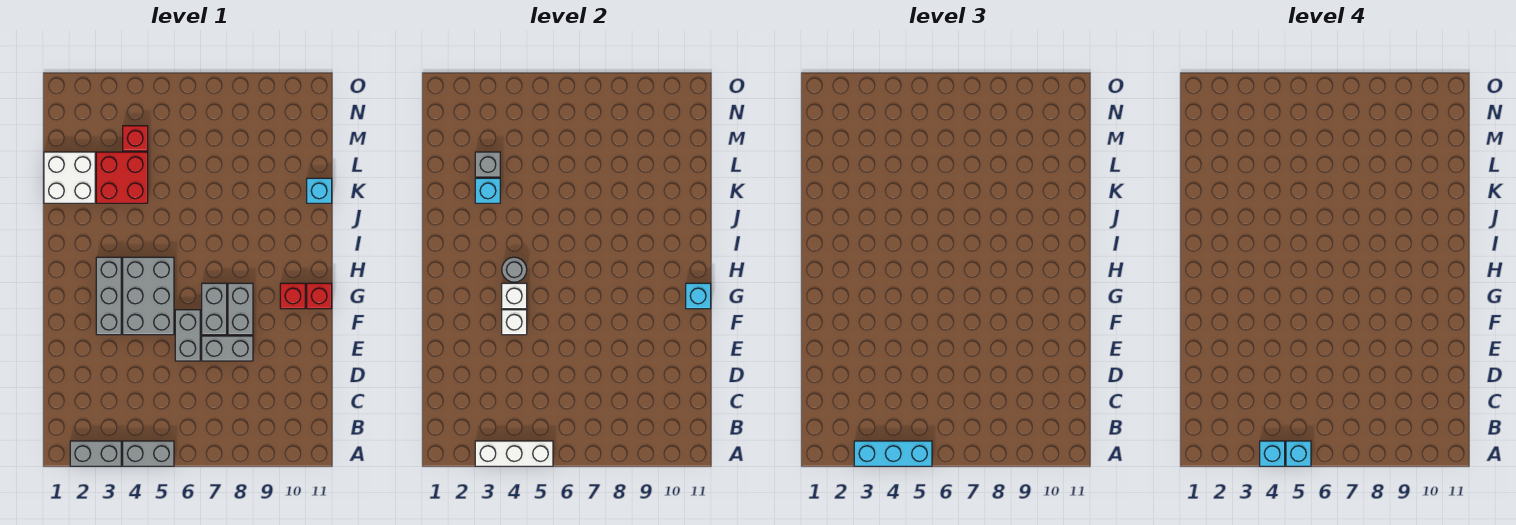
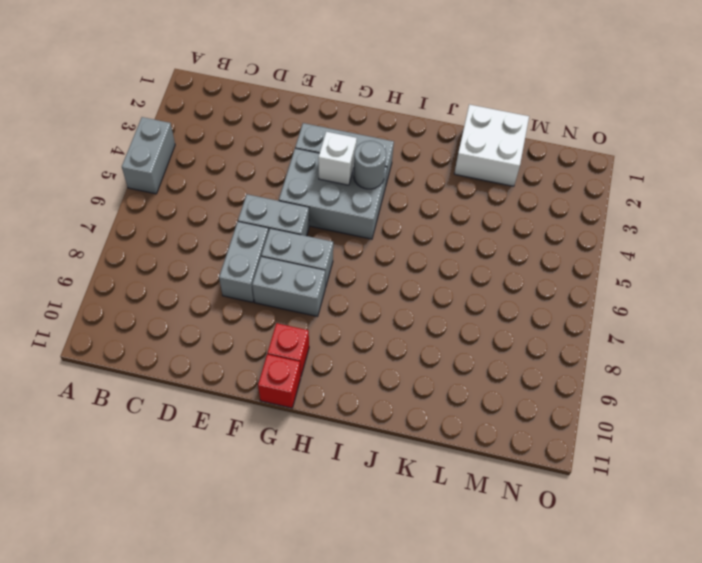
none -> grey 1x2 brick [70,441,121,466]
none -> red 2x2 brick [96,152,148,203]
none -> cyan 1x1 brick [307,178,332,203]

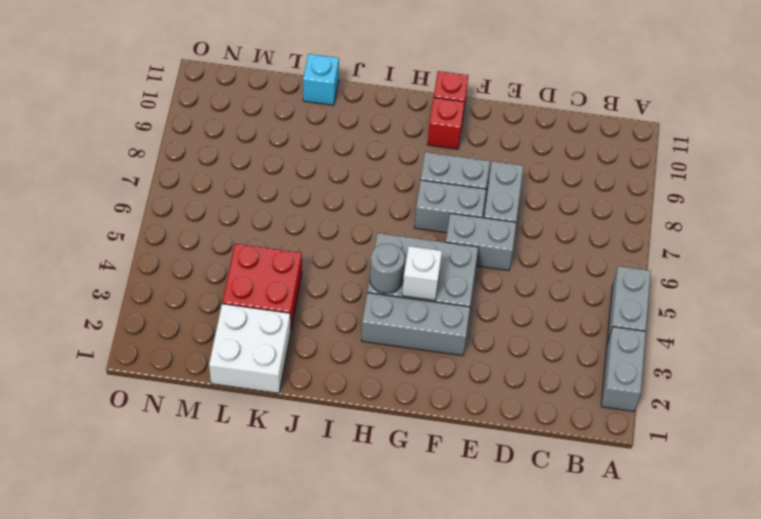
none -> red 1x1 brick [123,126,148,151]
none -> white 1x3 brick [475,441,553,466]
none -> white 1x1 brick [502,310,527,335]

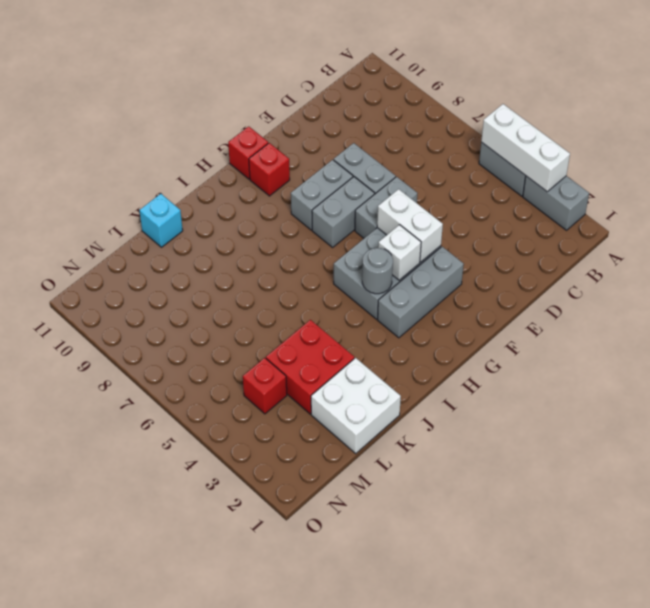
white 1x2 brick [377,189,443,262] -> white 1x1 brick [502,310,527,335]
none -> cyan 1x1 brick [686,283,711,309]
none -> cyan 1x1 brick [475,178,500,203]
none -> grey 1x1 brick [475,152,500,177]

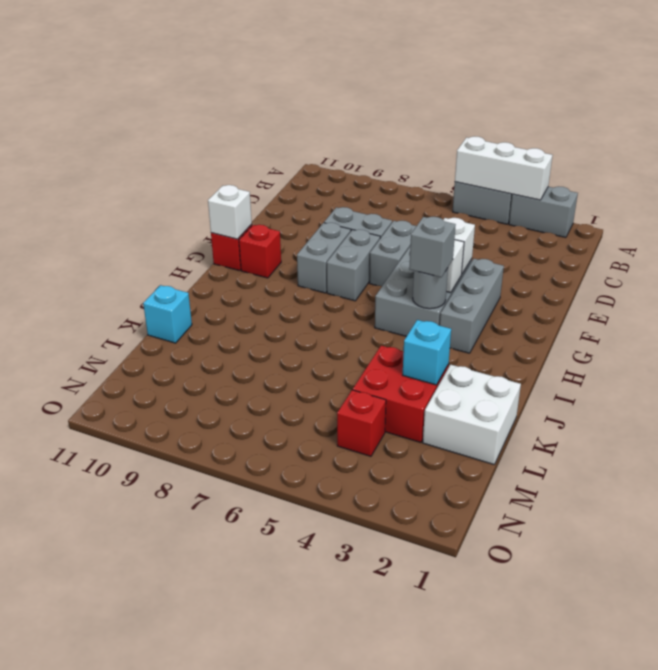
white 1x1 brick [208,185,252,239] -> cyan 1x1 brick [686,283,711,309]
grey 1x1 brick [409,217,456,277] -> grey 1x1 brick moved to [475,152,500,177]
none -> cyan 1x3 brick [854,441,932,466]
none -> cyan 1x1 brick [1260,441,1285,466]
none -> cyan 1x1 brick [1286,441,1311,466]

